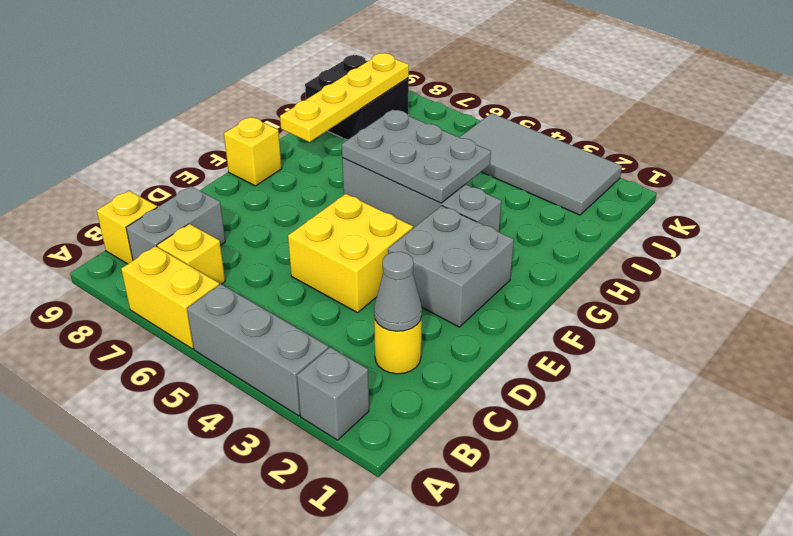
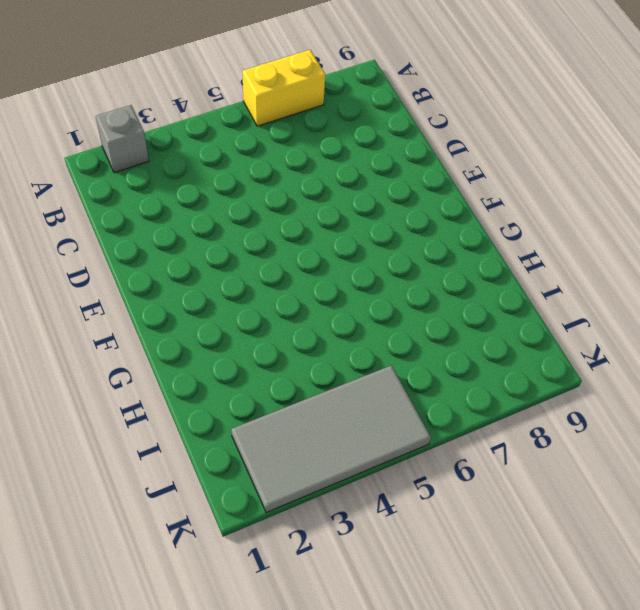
none -> grey 1x3 brick [187,284,328,416]
none -> yellow 1x1 brick [157,224,225,285]
none -> grey 1x2 brick [126,186,225,260]

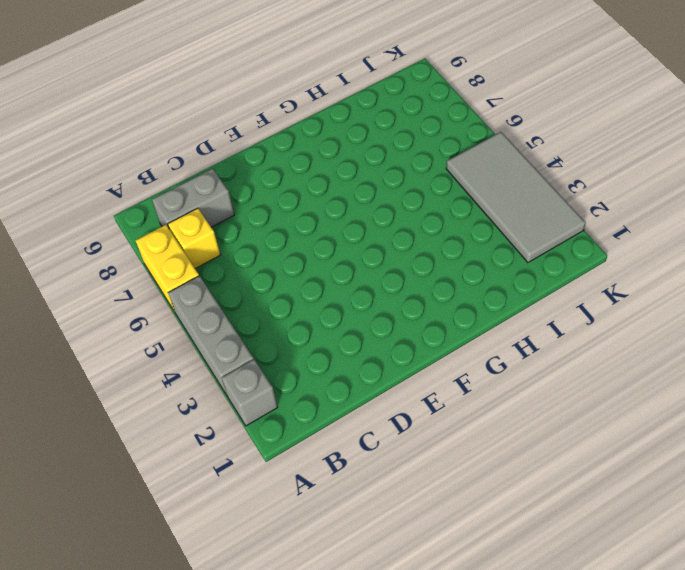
none -> yellow 1x1 brick [97,191,157,264]
none -> yellow 1x1 round brick [374,317,422,374]
none -> yellow 2x2 brick [288,194,413,313]

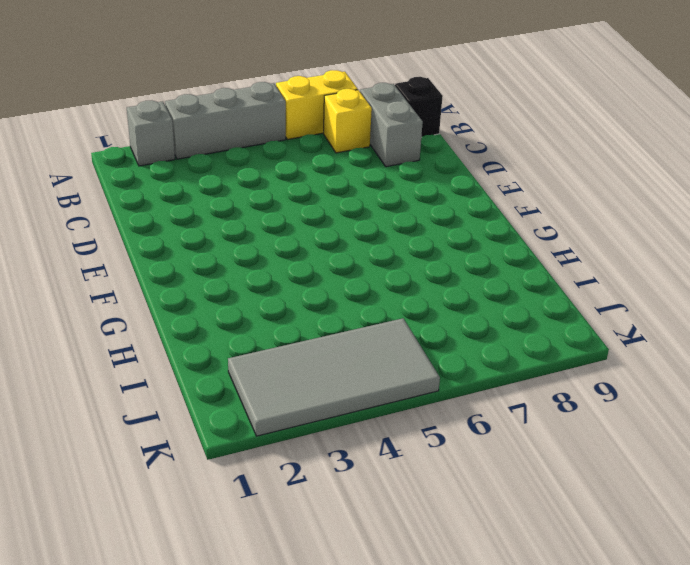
black 1x1 brick [395,77,443,137] -> yellow 1x1 brick [97,191,157,264]
none -> yellow 1x1 round brick [374,317,422,374]
none -> yellow 2x2 brick [288,194,413,313]
none -> grey 2x2 brick [388,206,514,327]

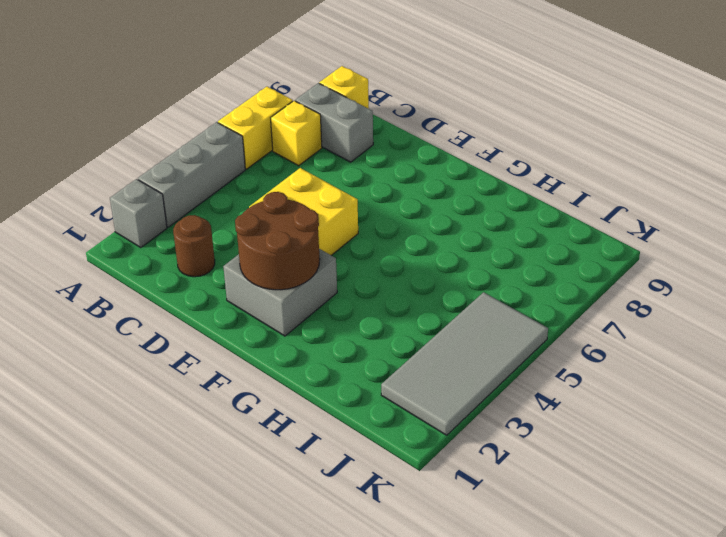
brown 1x1 round brick [173,215,215,277] -> yellow 1x1 round brick [374,317,422,374]
brown 2x2 round brick [235,192,320,290] -> none
none -> yellow 1x1 brick [224,117,282,186]
none -> grey 1x4 brick [342,158,501,232]
none -> black 2x2 brick [305,55,409,140]

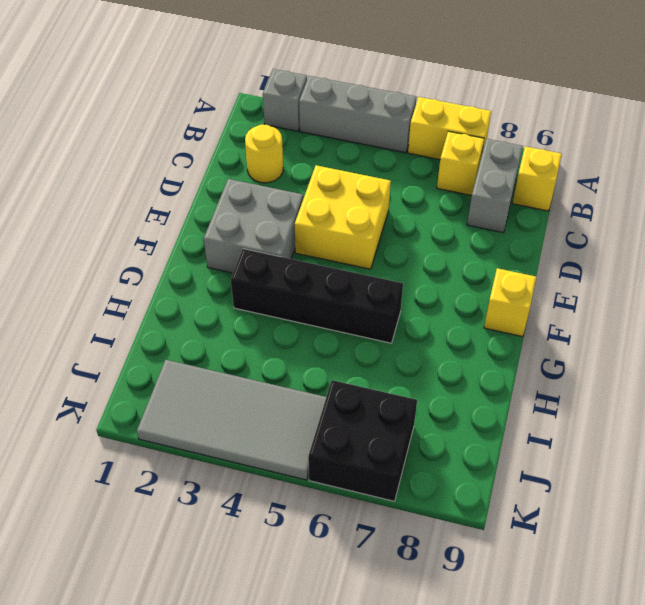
black 1x4 brick [231,249,403,343] -> grey 1x4 brick [342,158,501,232]
black 2x2 brick [308,380,417,501] -> black 2x2 brick moved to [305,55,409,140]
none -> grey 1x1 cone [374,252,422,331]
none -> grey 2x3 plate [342,110,491,203]
none -> yellow 1x4 plate [280,53,409,142]

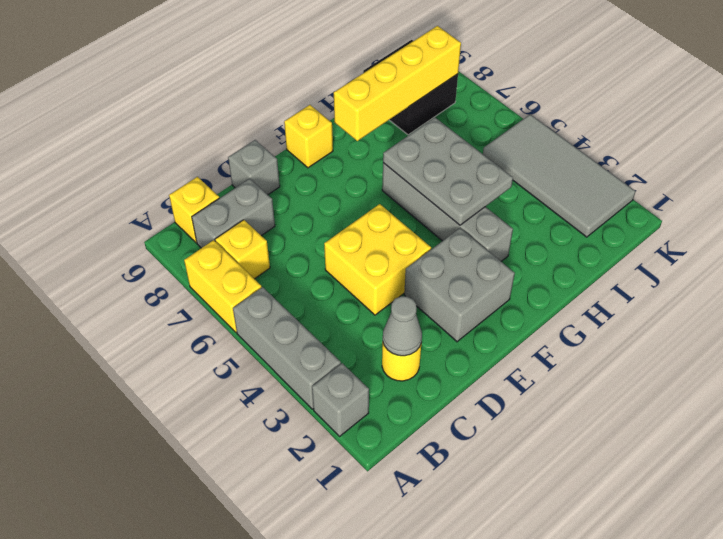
grey 1x1 brick [228,140,280,195] -> none
yellow 1x4 brick [334,26,461,141] -> yellow 1x4 plate [280,53,409,142]

